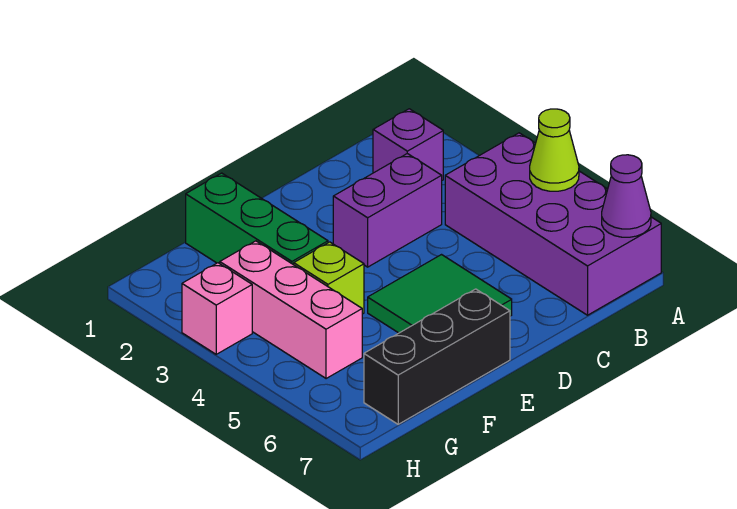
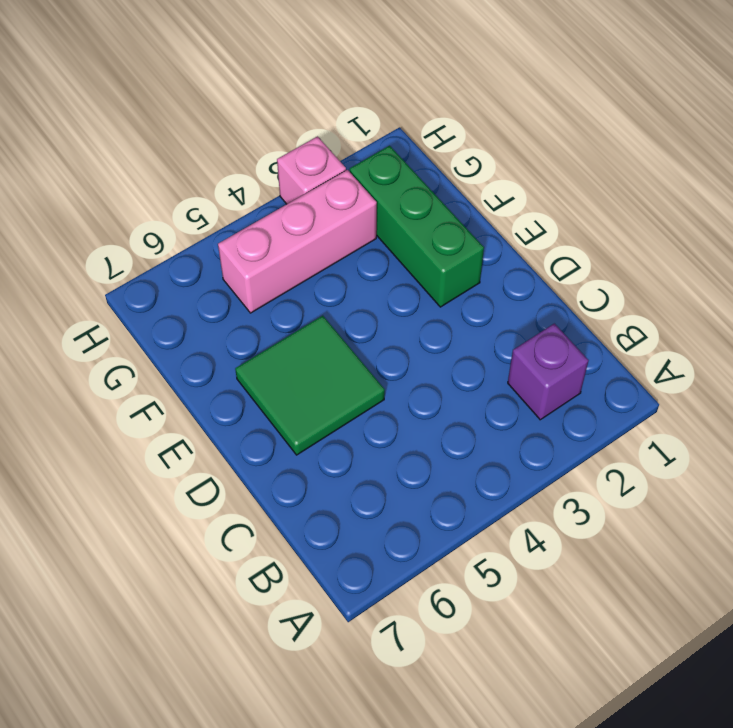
green 1x3 brick [350,146,484,307] -> green 1x3 brick turned to [186,173,328,265]
none -> purple 2x4 brick [445,133,661,315]
none -> purple 1x2 brick [333,154,442,267]

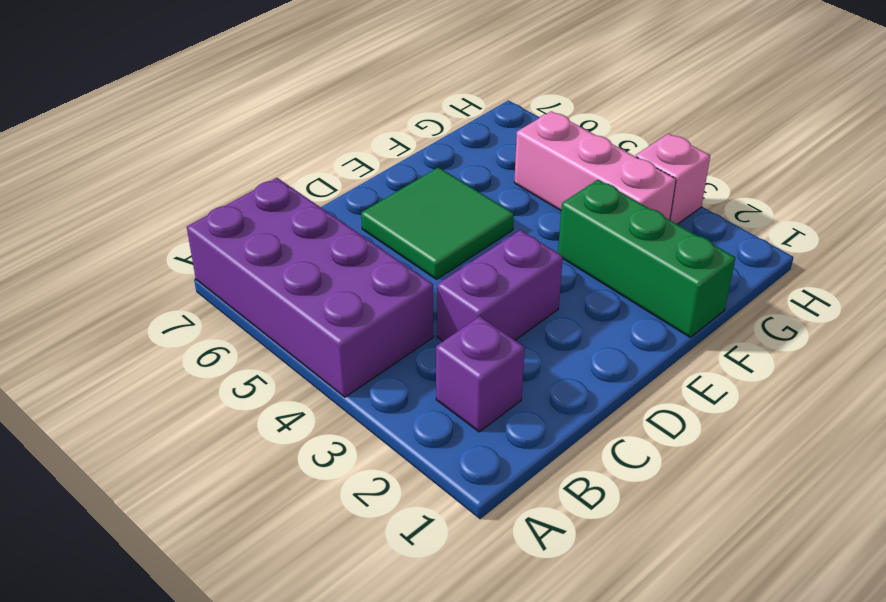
none -> black 1x3 brick [364,289,510,424]
none -> lime 1x1 brick [294,242,364,314]

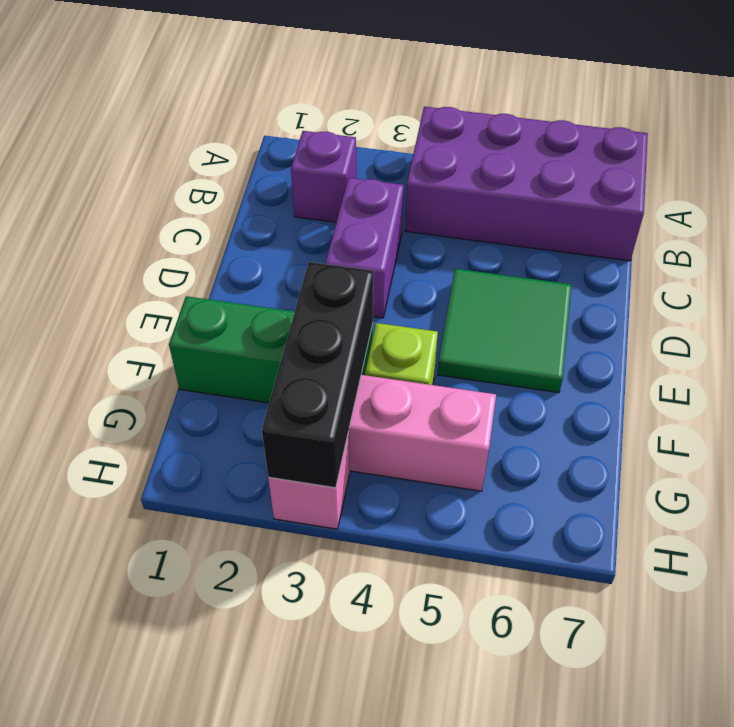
black 1x3 brick [262,262,373,488] -> black 1x3 brick moved to [364,289,510,424]
none -> lime 1x1 cone [530,109,579,191]
none -> purple 1x1 cone [602,155,651,237]

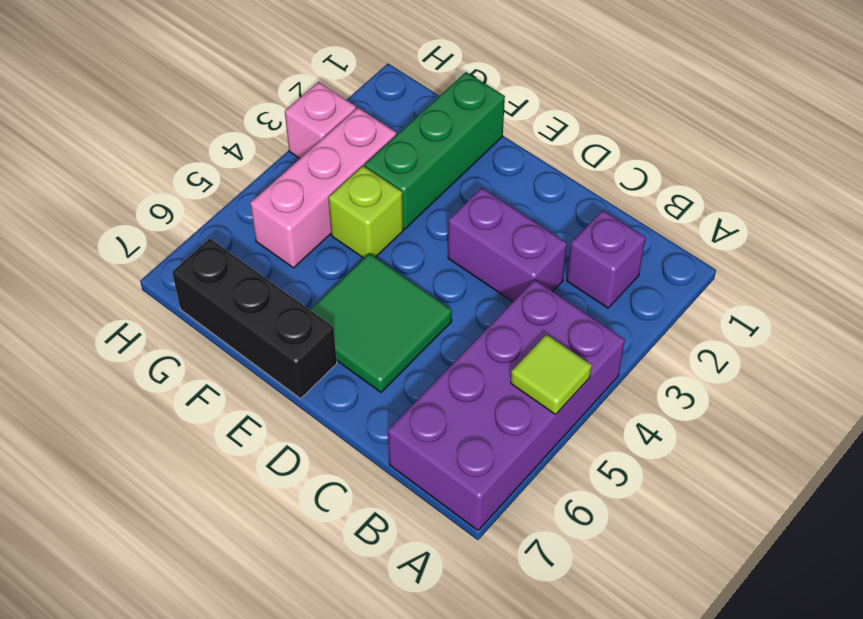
lime 1x1 tile [511,335,592,414] -> lime 1x1 cone [530,109,579,191]
none -> purple 1x1 cone [602,155,651,237]

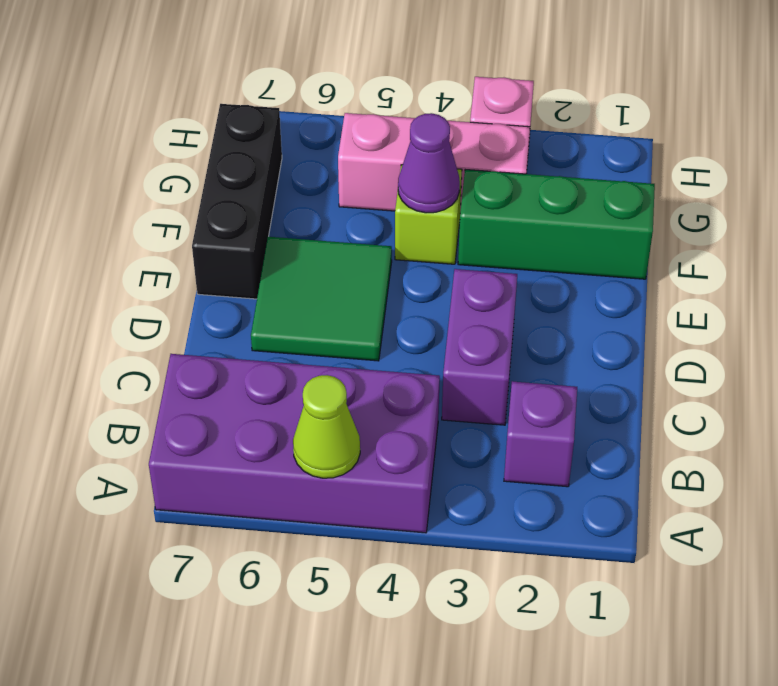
purple 1x1 cone [398,113,460,213] -> purple 1x1 cone moved to [602,155,651,237]

